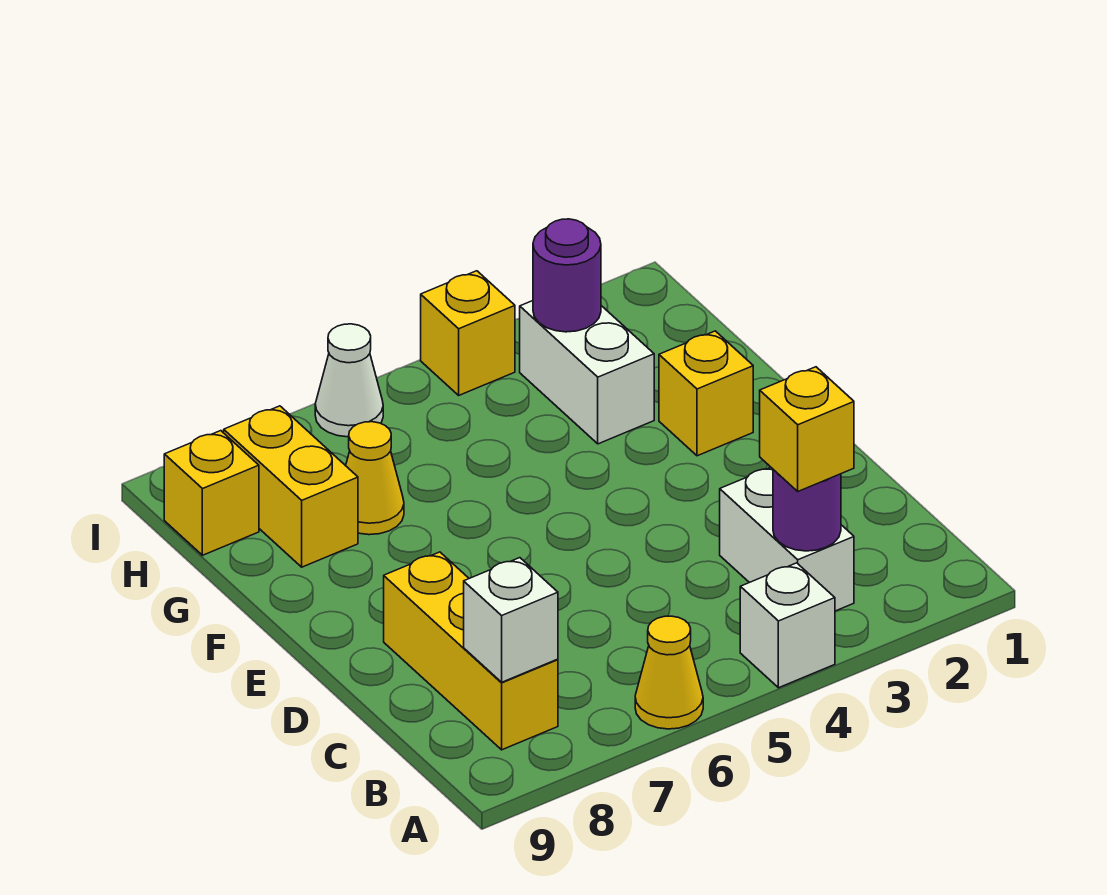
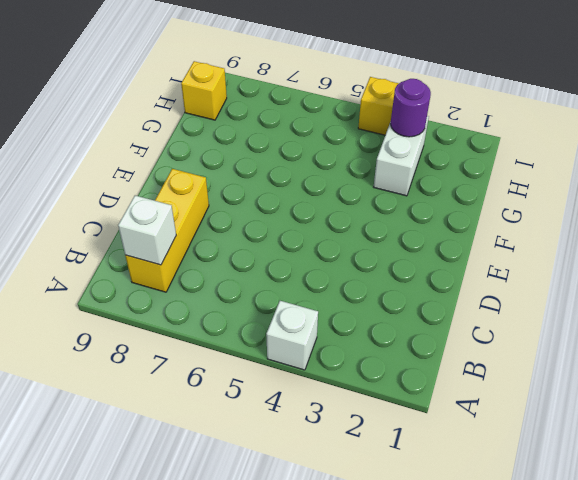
none -> yellow 1x1 cone [635,616,703,729]
none -> white 1x2 brick [720,467,854,611]
none -> yellow 1x1 brick [659,331,753,456]

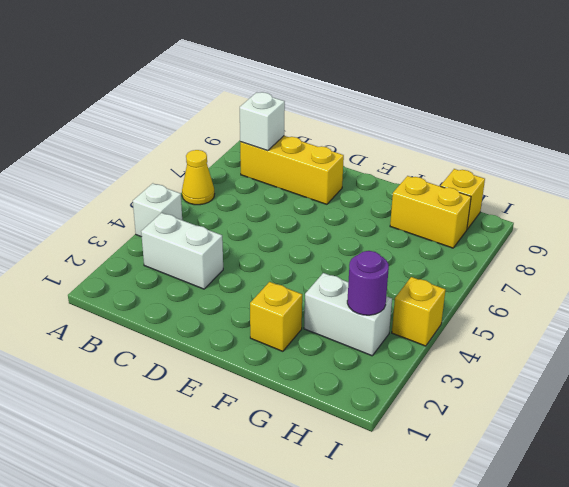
none -> yellow 1x1 cone [346,422,404,535]
none -> white 1x1 cone [315,324,383,437]
none -> purple 1x1 round brick [773,470,841,551]

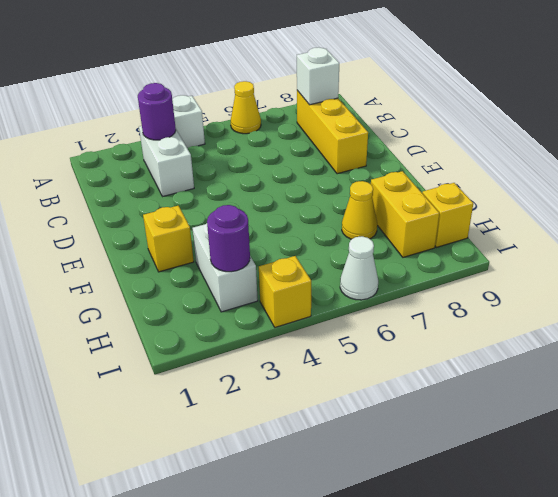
none -> yellow 1x1 brick [760,367,854,491]

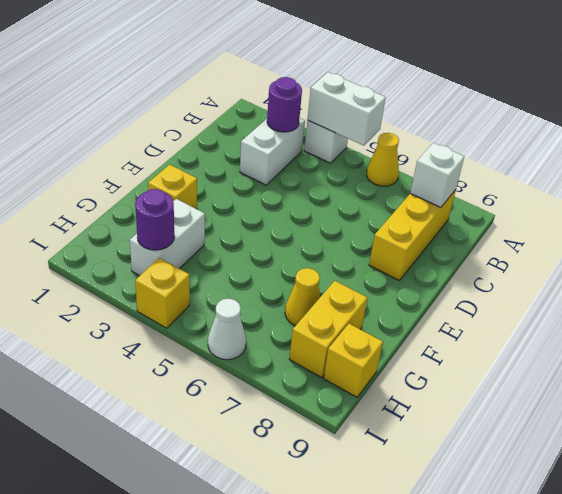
white 1x2 brick [307,72,386,146] -> none
none -> yellow 1x1 brick [760,367,854,491]

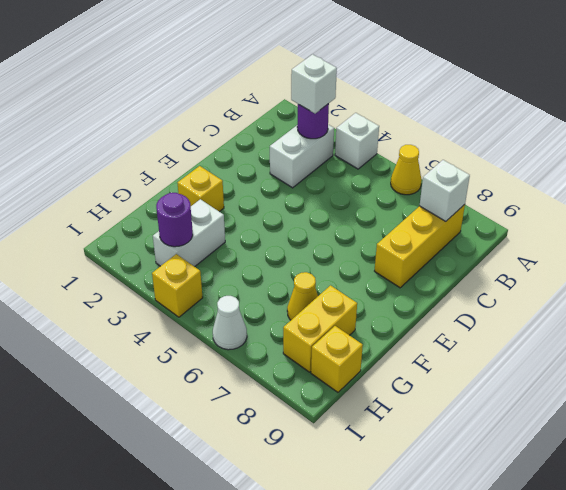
white 1x1 brick [291,54,337,114] -> yellow 1x1 brick [760,367,854,491]

